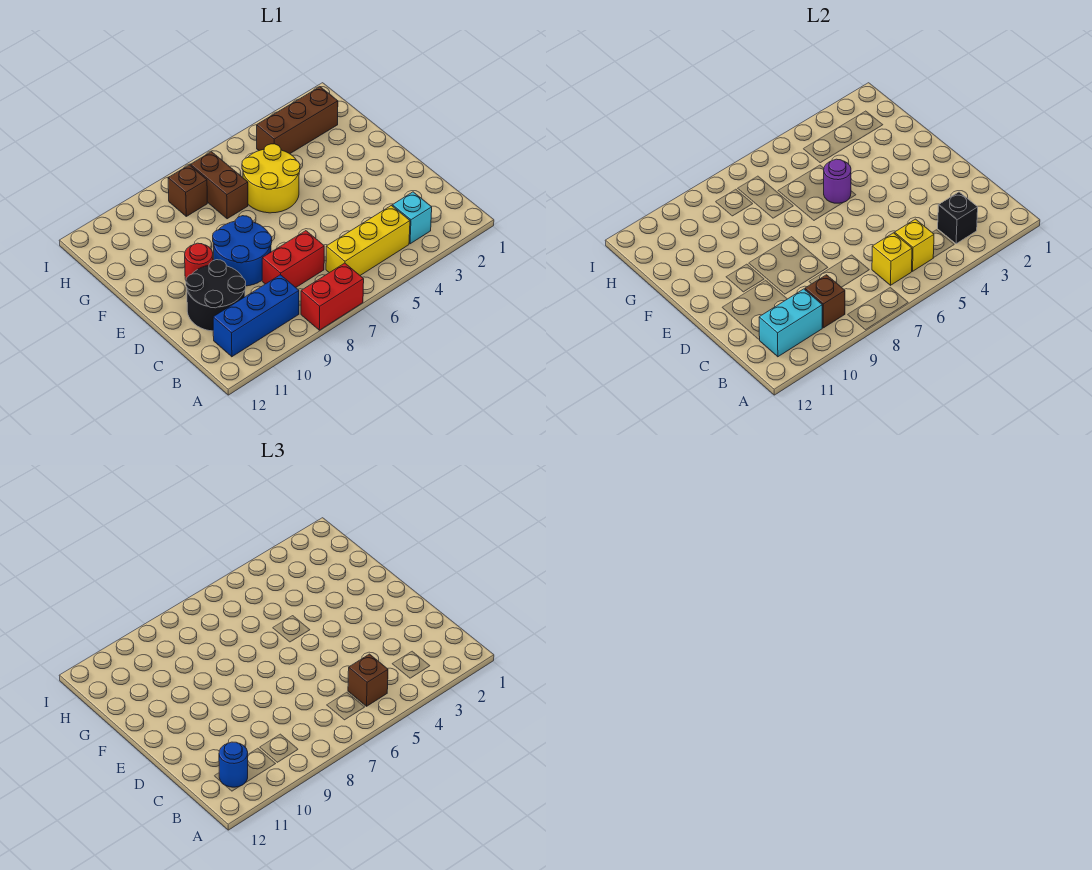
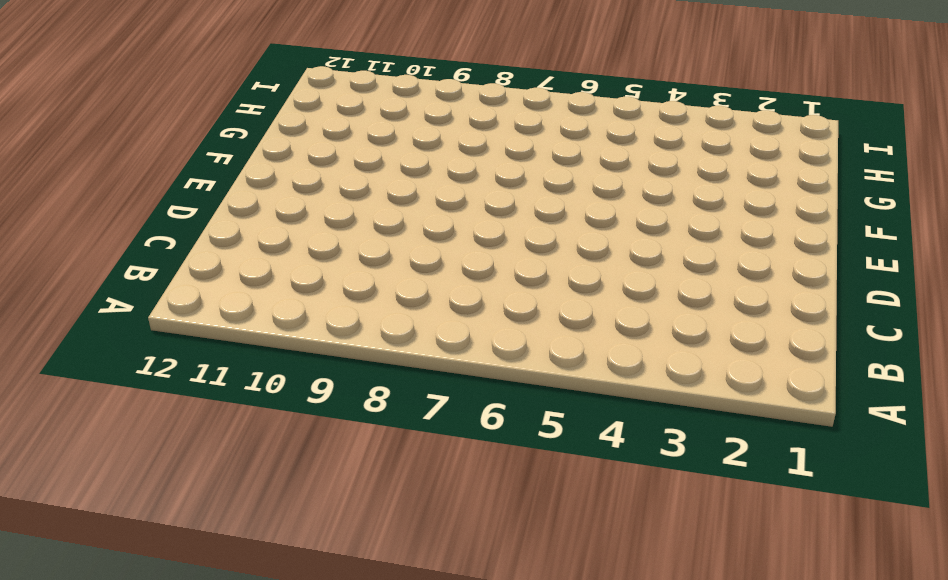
none -> red 1x2 brick [301,263,364,330]
none -> cyan 1x1 brick [392,192,432,244]
none -> yellow 1x3 brick [326,206,410,275]

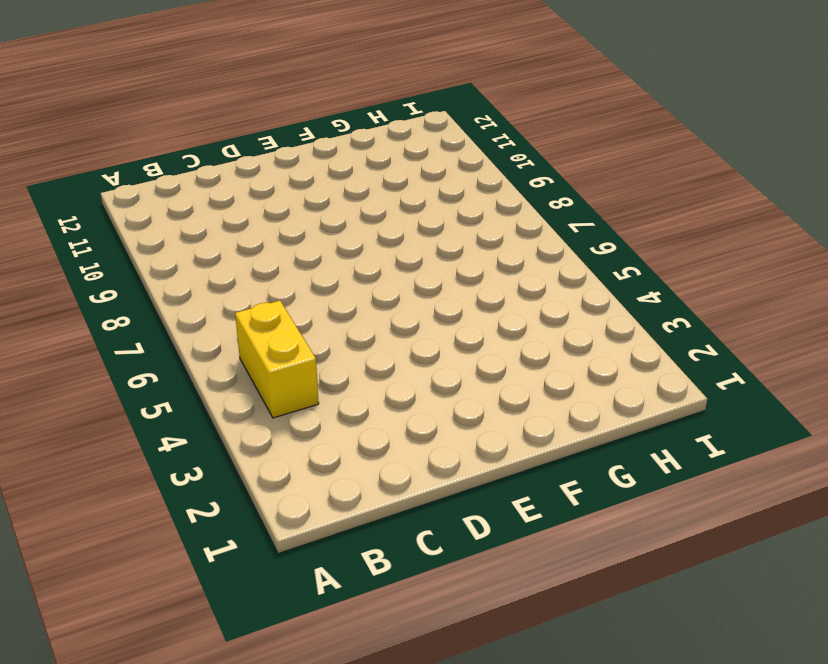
yellow 1x2 brick [235,301,319,418] -> yellow 1x3 brick [326,206,410,275]
none -> red 1x2 brick [301,263,364,330]
none -> cyan 1x1 brick [392,192,432,244]
none -> blue 1x3 brick [213,275,299,357]

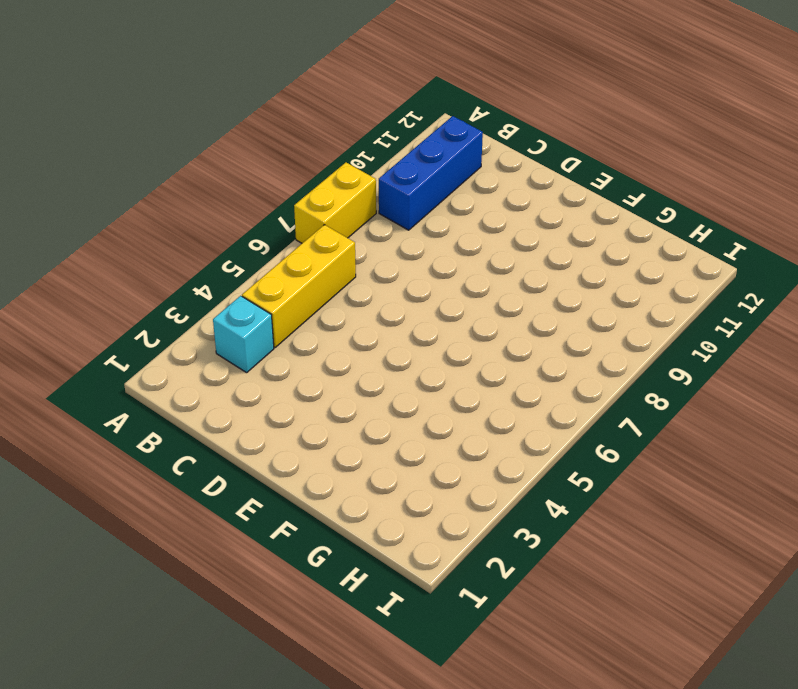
yellow 1x2 brick [294,162,376,243] -> red 1x2 brick [301,263,364,330]
none -> red 1x2 brick [262,231,324,287]
none -> black 2x2 round brick [186,260,246,331]
none -> blue 2x2 round brick [213,216,272,286]

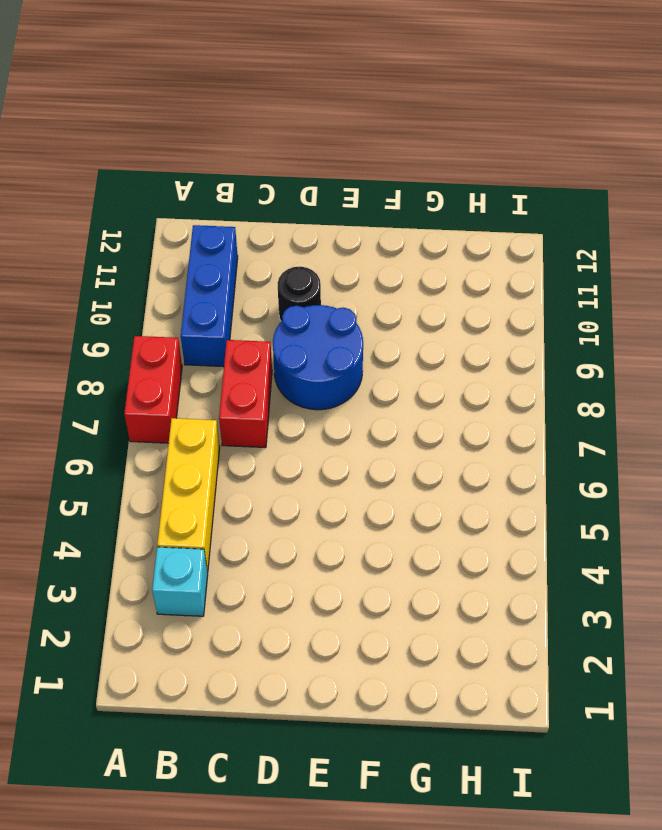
black 1x1 round brick [278,266,321,321] -> black 2x2 round brick [186,260,246,331]
none -> red 1x1 round brick [185,243,213,280]
none -> yellow 2x2 round brick [242,144,300,213]
none -> brown 1x2 brick [190,152,248,219]

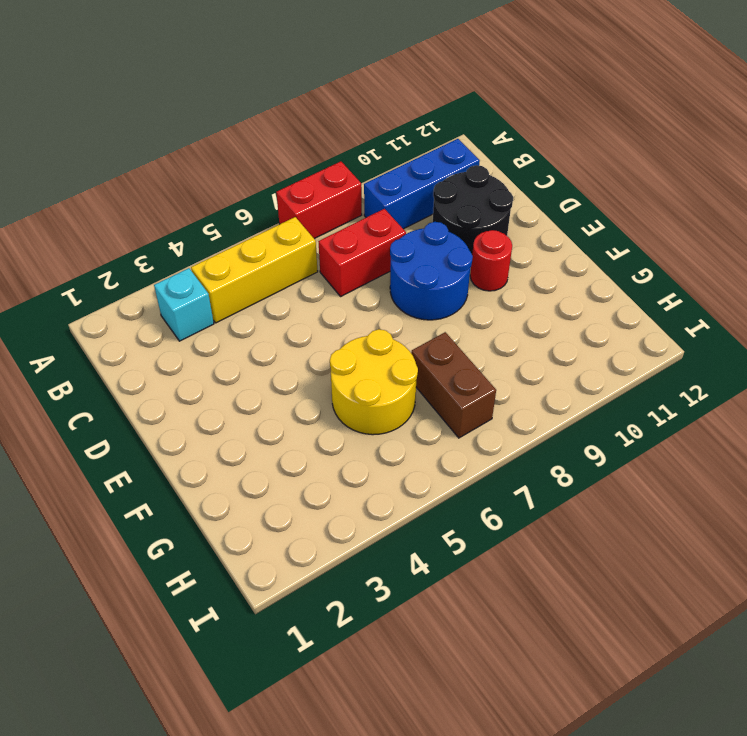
none -> brown 1x3 brick [257,87,338,154]
none -> brown 1x1 brick [168,165,207,216]
none -> black 1x1 brick [938,192,978,244]

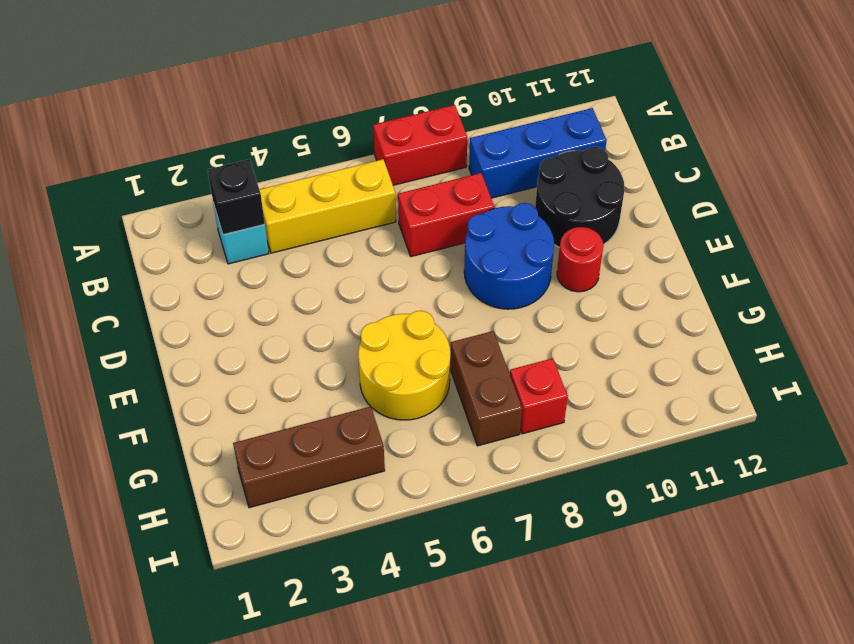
red 1x1 brick [510,358,568,434] -> brown 1x1 brick [168,165,207,216]
none -> yellow 1x1 brick [895,219,934,271]
none -> yellow 1x1 brick [872,233,912,285]
none -> brown 1x1 brick [805,275,845,328]

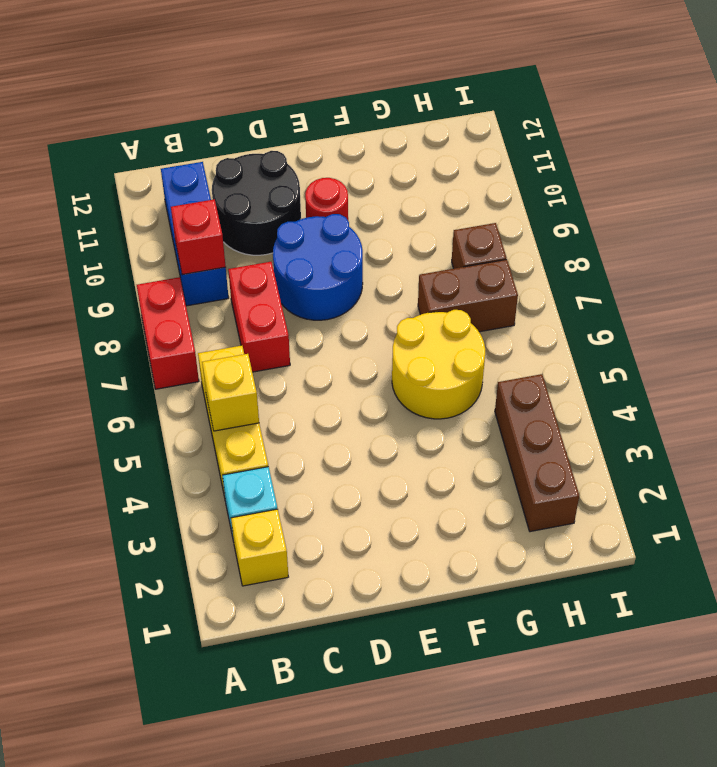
yellow 1x1 brick [231,509,288,586] -> yellow 1x1 brick moved to [872,233,912,285]
red 1x1 brick [171,199,226,275] -> brown 1x1 brick [805,275,845,328]
none -> black 1x1 brick [938,192,978,244]
none -> cyan 1x2 brick [759,289,822,357]
none -> purple 1x1 round brick [824,159,851,203]

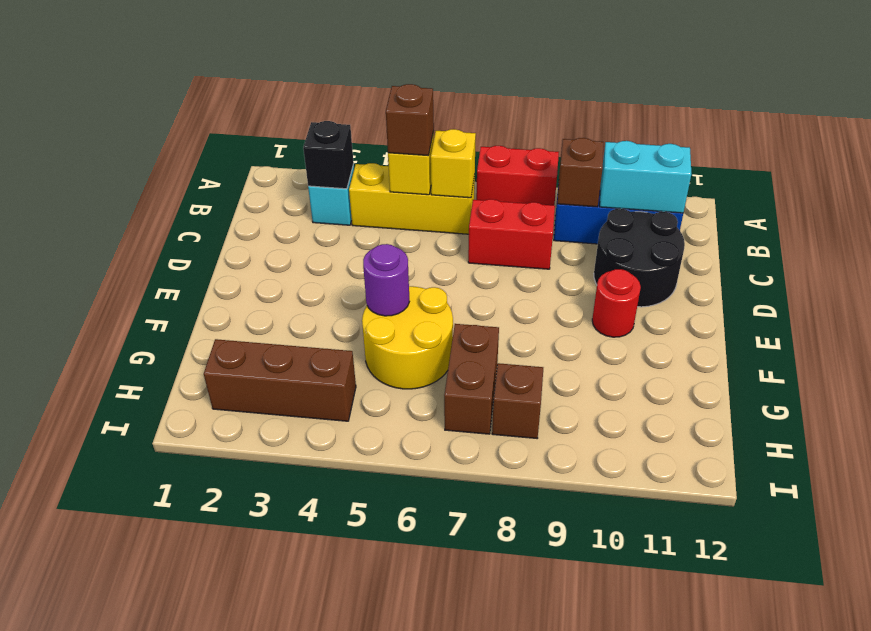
none -> blue 2x2 round brick [213,216,272,286]
none -> blue 1x1 round brick [219,742,248,787]

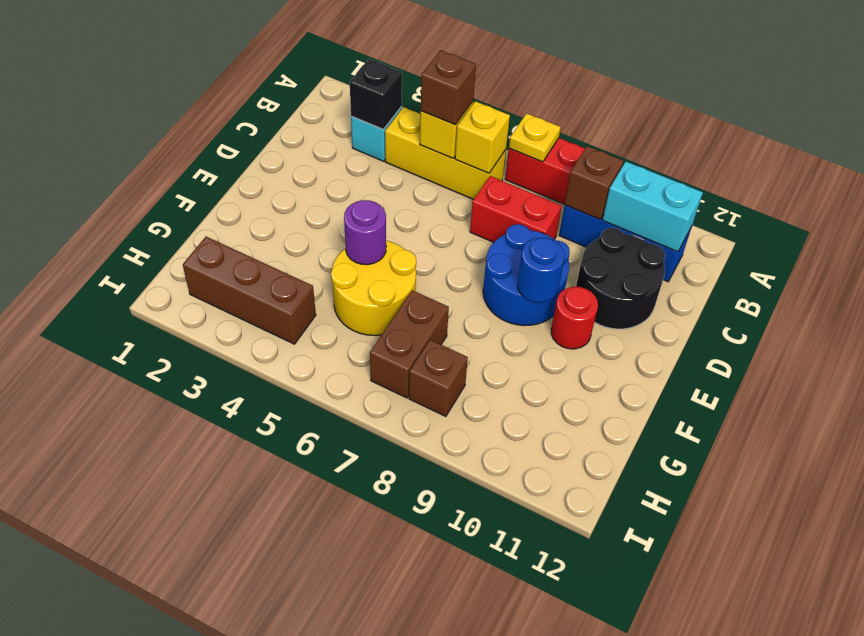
yellow 1x1 plate [509,113,561,162] -> none
blue 1x1 round brick [518,238,564,302] -> blue 1x1 round brick moved to [219,742,248,787]

